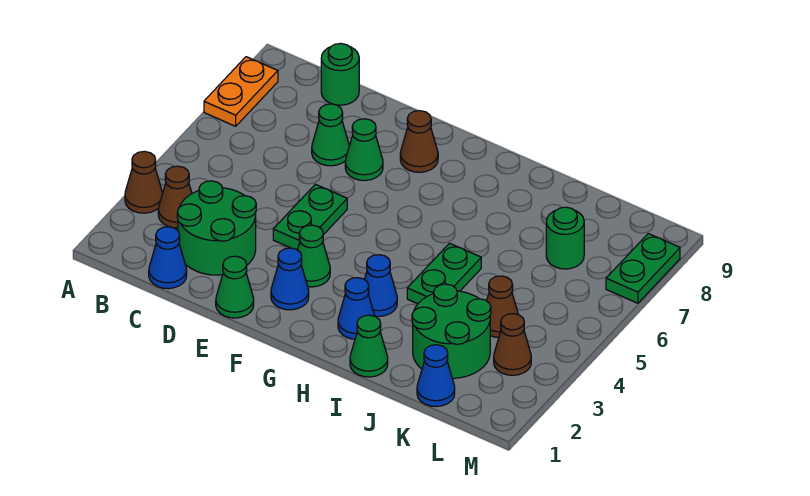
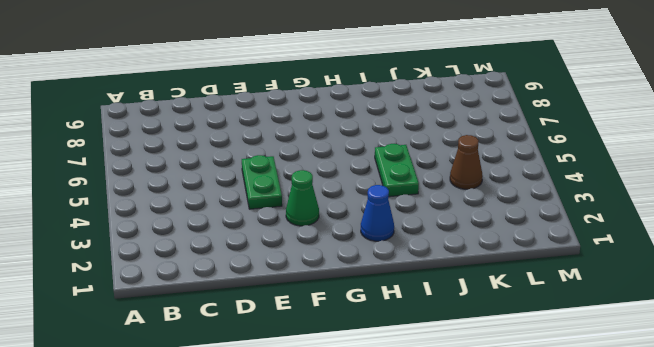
none -> brown 1x1 cone [125,151,163,213]
none -> orange 1x2 plate [204,57,278,126]
none -> brown 1x1 cone [158,166,192,228]

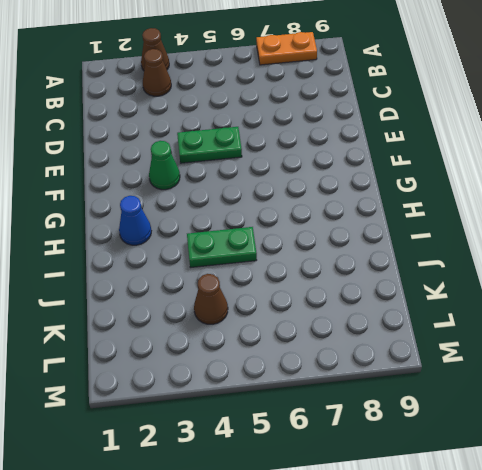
none -> blue 1x1 cone [149,227,187,289]
none -> green 2x2 round brick [177,181,256,275]
none -> green 1x1 round brick [321,43,359,105]

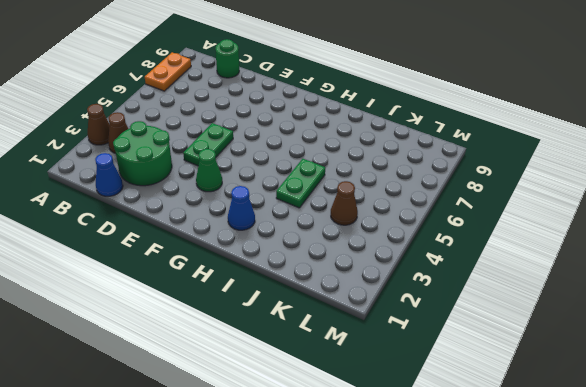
none -> green 1x1 cone [312,104,349,166]
none -> green 1x1 cone [216,256,254,318]
none -> green 1x1 cone [345,119,383,181]

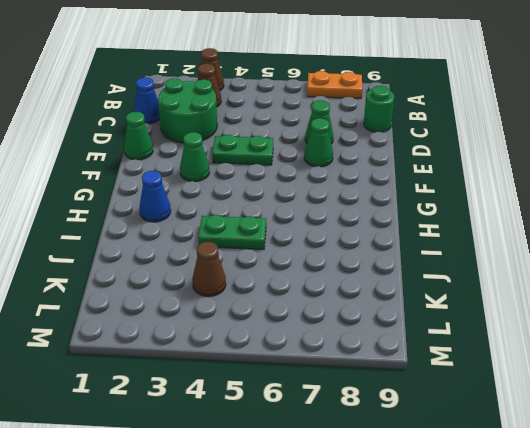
none -> blue 1x1 cone [271,248,309,310]
none -> brown 1x1 cone [400,111,438,172]
none -> blue 1x1 cone [364,255,397,316]

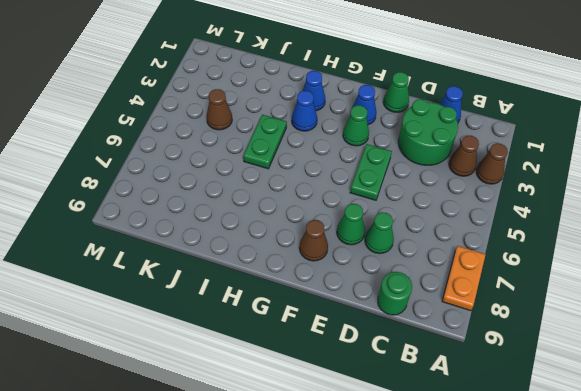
none -> green 1x1 cone [350,315,388,377]
none -> green 2x2 round brick [412,284,491,378]
none -> blue 1x1 cone [417,345,455,406]

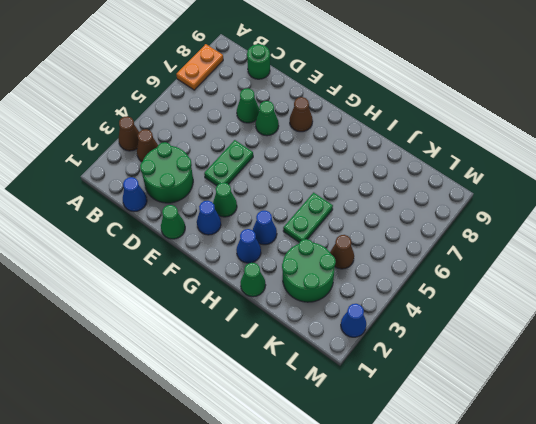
blue 1x1 cone [341,304,366,337] -> blue 1x1 cone moved to [417,345,455,406]
none -> green 1x1 round brick [546,207,584,269]
none -> brown 1x1 cone [494,314,531,375]
none -> green 1x2 plate [606,234,680,303]

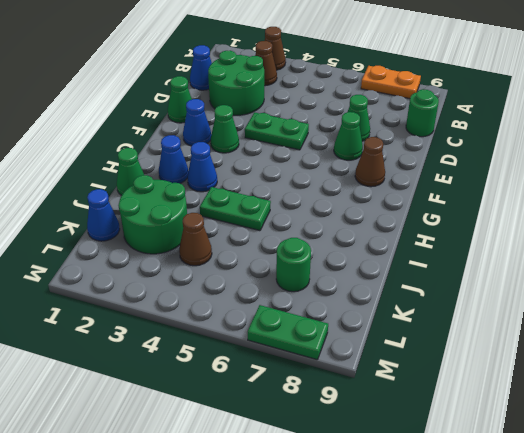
none -> brown 1x1 cone [494,314,531,375]

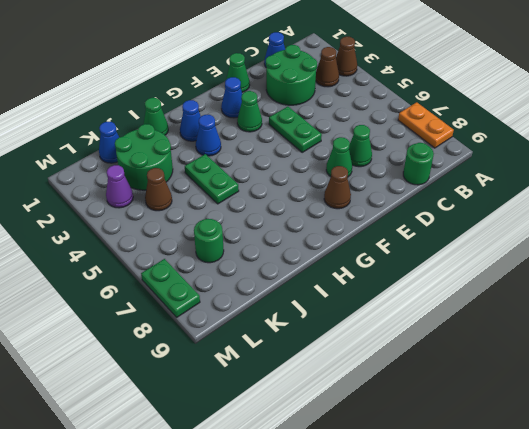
purple 1x1 cone [106,165,133,208] -> brown 1x1 cone [494,314,531,375]

